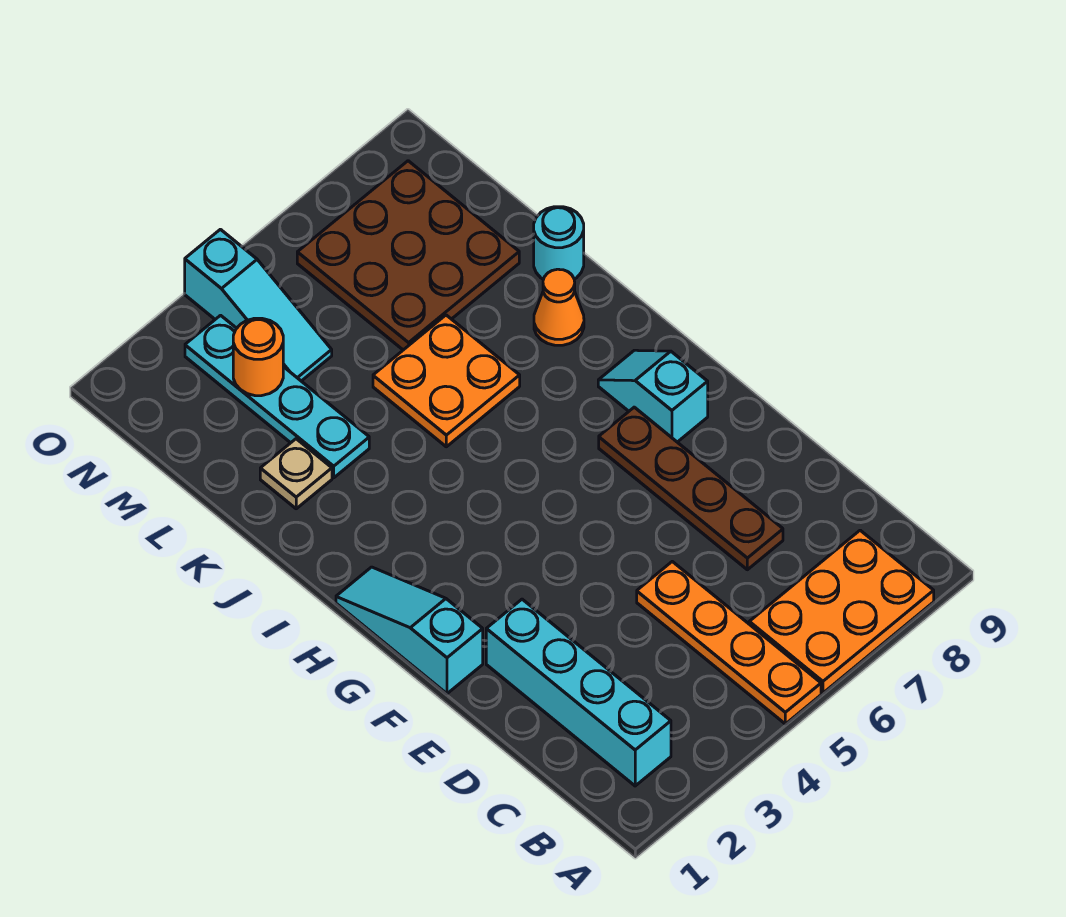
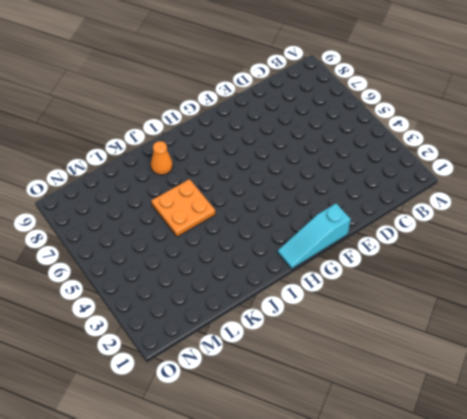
none -> orange 1x4 plate [637,562,821,724]
none -> orange 2x3 plate [749,530,934,693]
none -> cyan 1x4 brick [486,599,671,786]

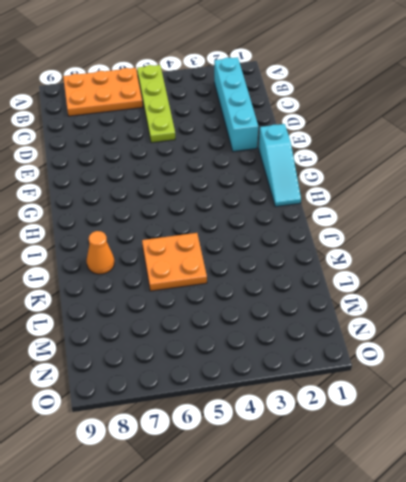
lime 1x4 plate [137,65,175,143] -> orange 1x4 plate [637,562,821,724]
none -> brown 1x4 plate [599,407,783,570]
none -> cyan 1x2 slope [598,350,708,442]
none -> tan 1x1 plate [260,439,332,509]

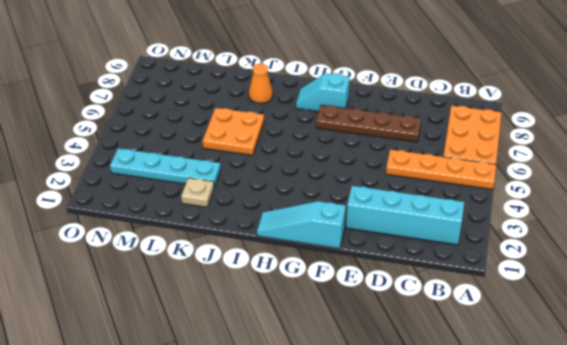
none -> cyan 1x1 round brick [534,207,584,279]
none -> brown 3x3 plate [297,161,519,350]
none -> cyan 1x3 slope [185,229,332,381]

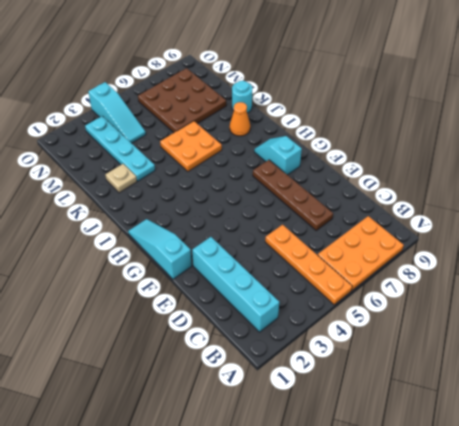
none -> orange 1x1 round brick [233,318,283,396]

